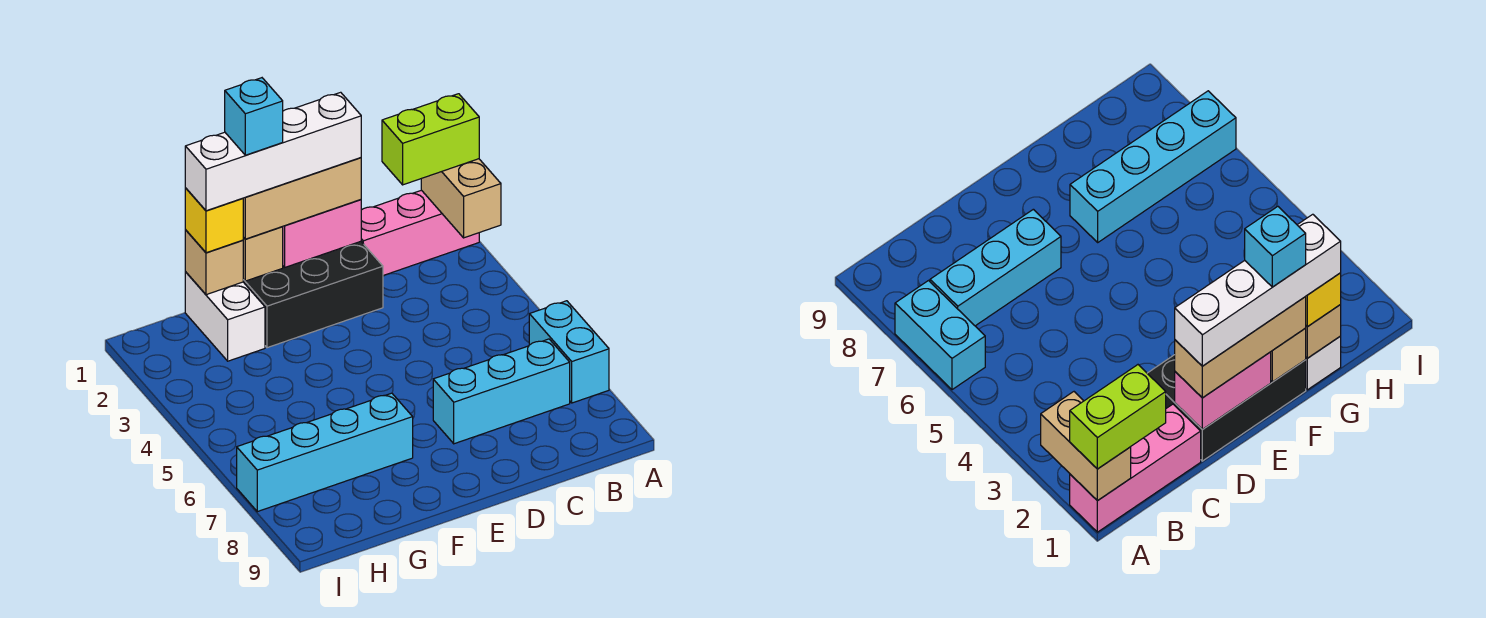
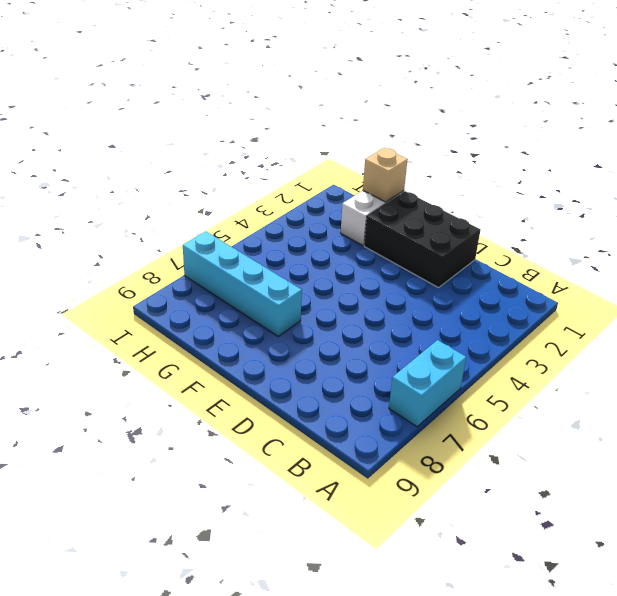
none -> pink 1x3 brick [361,190,479,275]
none -> cyan 1x3 brick [433,339,570,444]
none -> tan 1x2 brick [421,159,501,238]

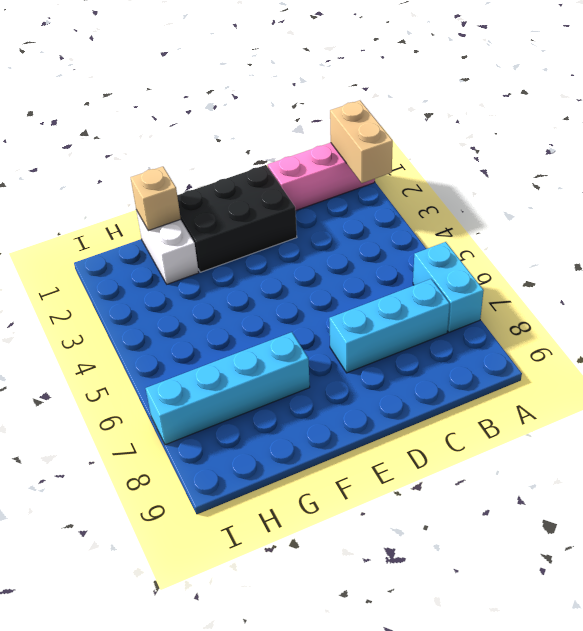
none -> pink 1x2 brick [283,200,361,267]
none -> tan 1x1 brick [243,227,283,281]
none -> lime 1x2 brick [382,94,479,185]

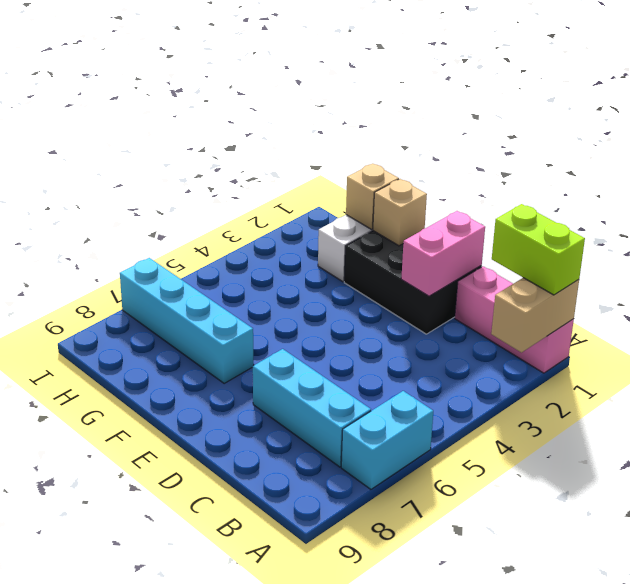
pink 1x2 brick [401,211,485,296] -> pink 1x2 brick turned to [283,200,361,267]
none -> tan 1x3 brick [243,158,361,239]
none -> yellow 1x1 brick [185,188,243,253]
none -> white 1x4 brick [185,92,361,211]

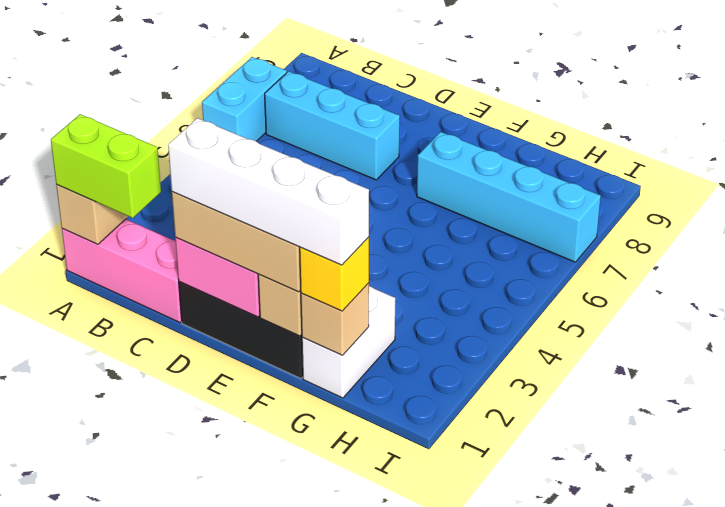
none -> cyan 1x1 brick [225,78,283,155]

